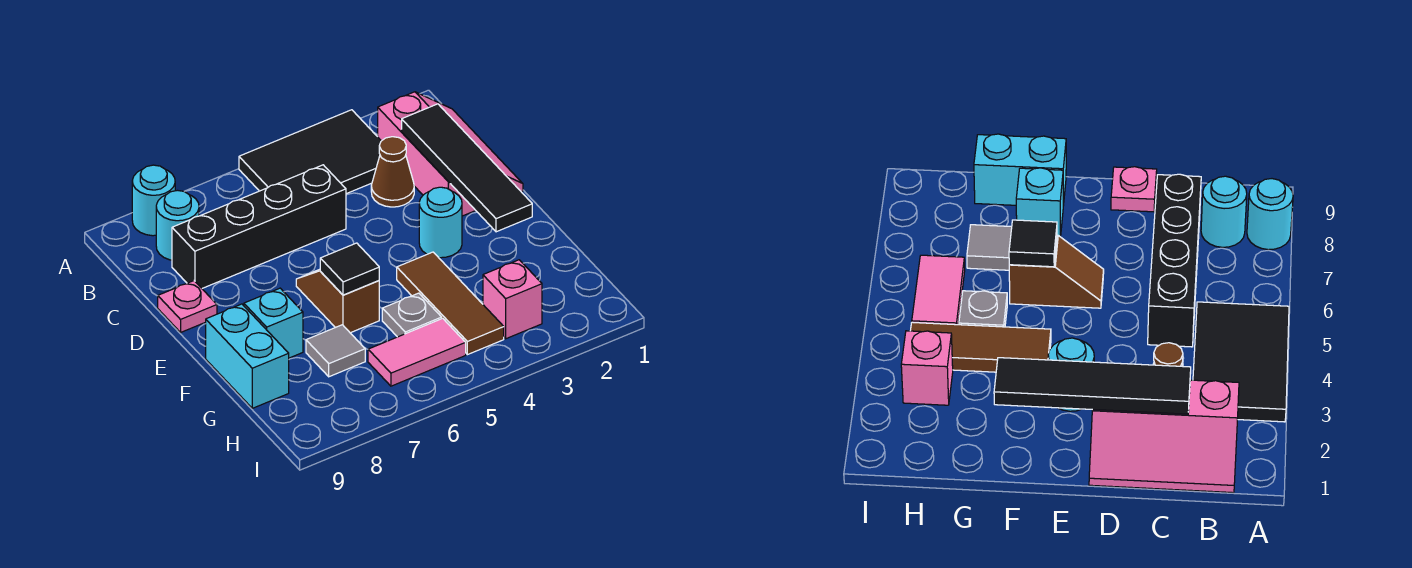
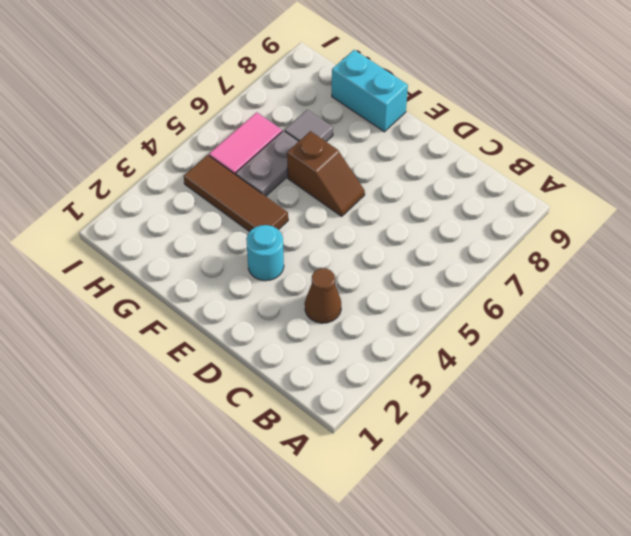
grey 1x2 plate [236,131,299,196] -> grey 1x1 plate [382,293,442,337]
none -> black 2x3 tile [239,110,381,194]
none -> cyan 1x1 round brick [132,165,175,236]
none -> pink 2x3 slope [378,92,523,216]

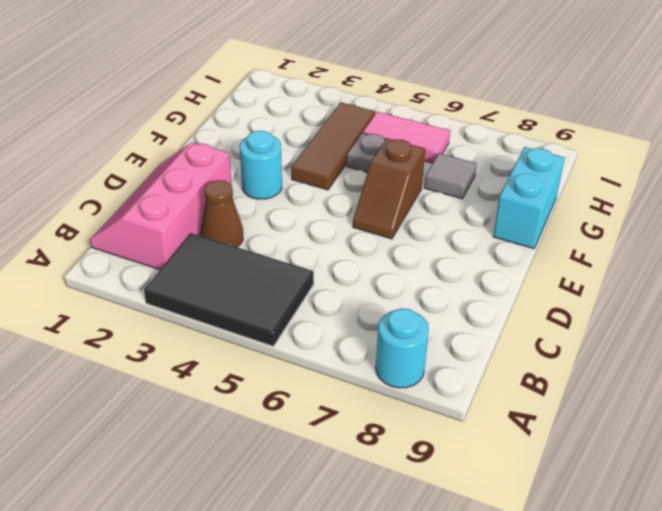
none -> cyan 1x1 round brick [156,190,199,260]
none -> black 1x4 brick [172,165,346,288]
none -> pink 1x1 plate [158,281,217,332]

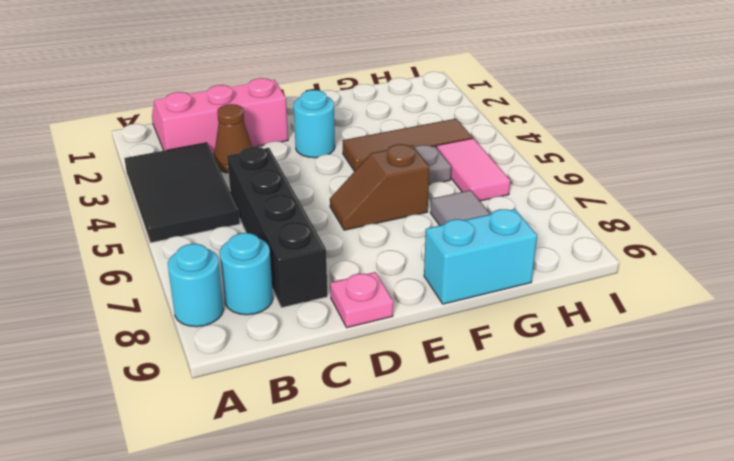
none -> cyan 1x1 brick [244,288,303,358]
none -> pink 1x1 brick [483,260,542,339]
none -> black 1x4 tile [402,104,532,232]

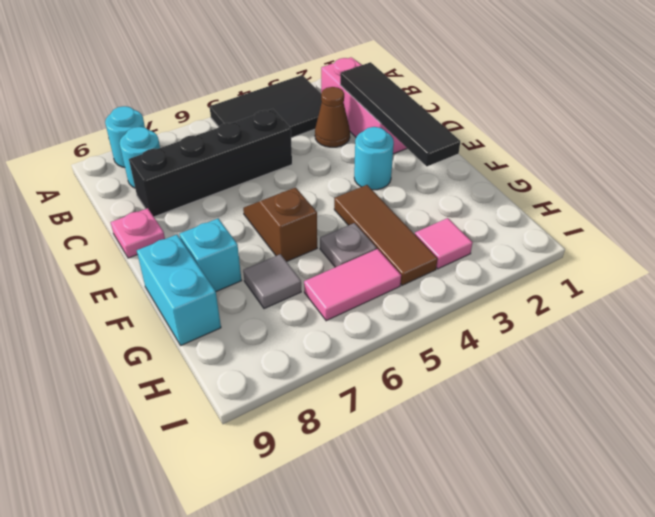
pink 1x1 tile [415,218,473,269] -> pink 1x1 brick [483,260,542,339]
none -> black 1x1 tile [320,243,379,295]

